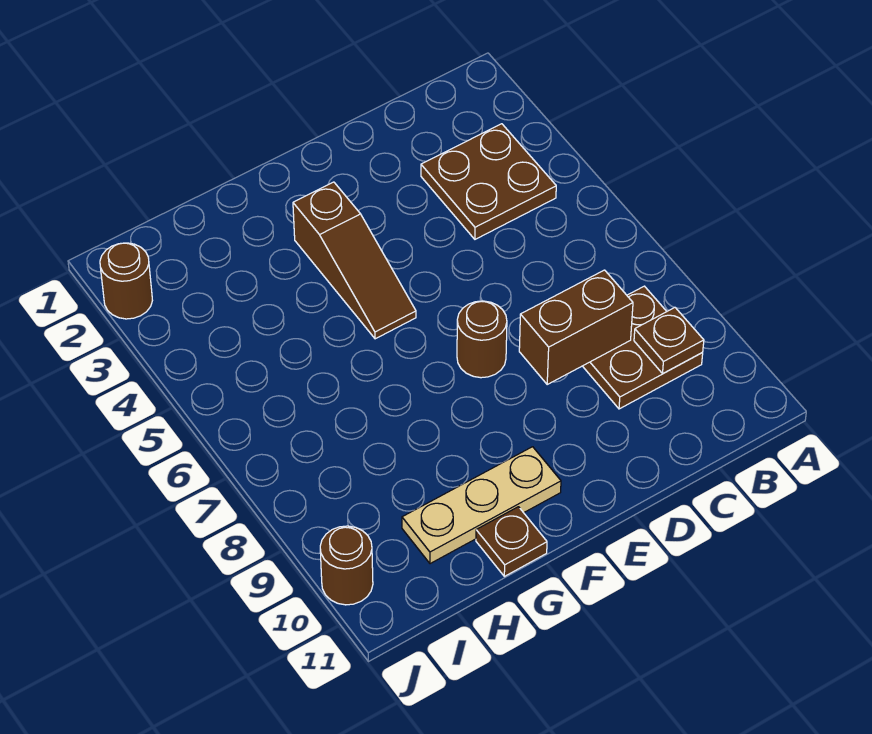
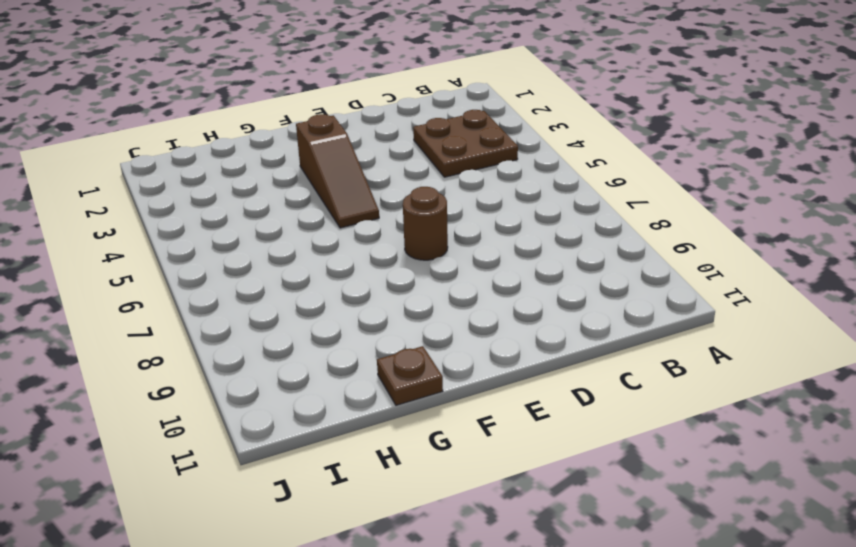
none -> brown 2x2 plate [583,286,703,409]
none -> tan 1x3 plate [402,447,561,564]

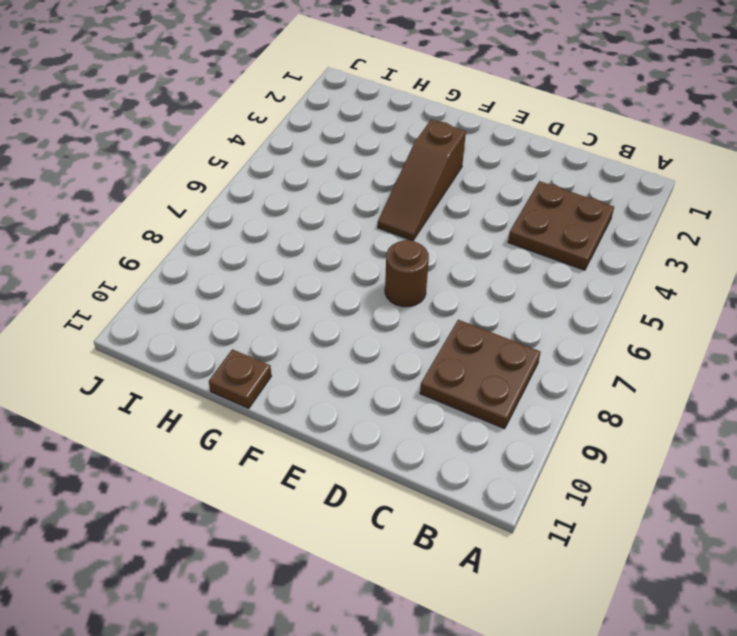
none -> tan 1x3 plate [402,447,561,564]
none -> brown 1x1 round brick [100,243,152,319]

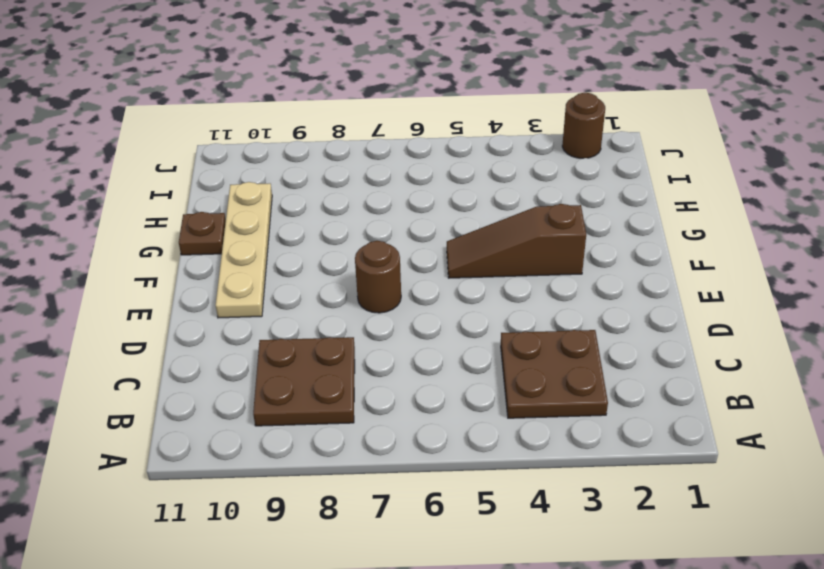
tan 1x4 plate [216,182,272,318] -> tan 1x3 plate [402,447,561,564]
none -> brown 1x1 round brick [320,526,373,605]
none -> brown 1x1 plate [634,307,704,373]

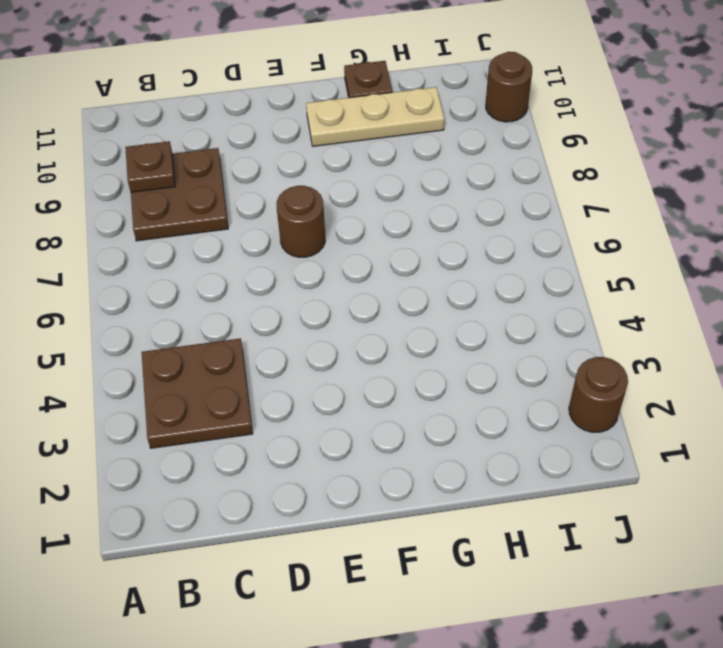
none -> brown 1x3 slope [293,182,416,339]
none -> brown 1x2 brick [519,270,633,384]

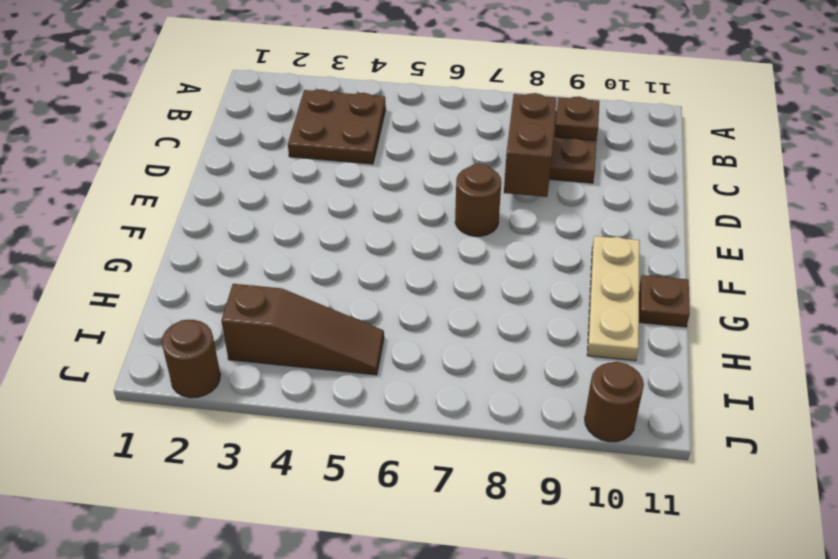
brown 1x3 slope [221,284,384,375] -> brown 1x3 slope moved to [293,182,416,339]

